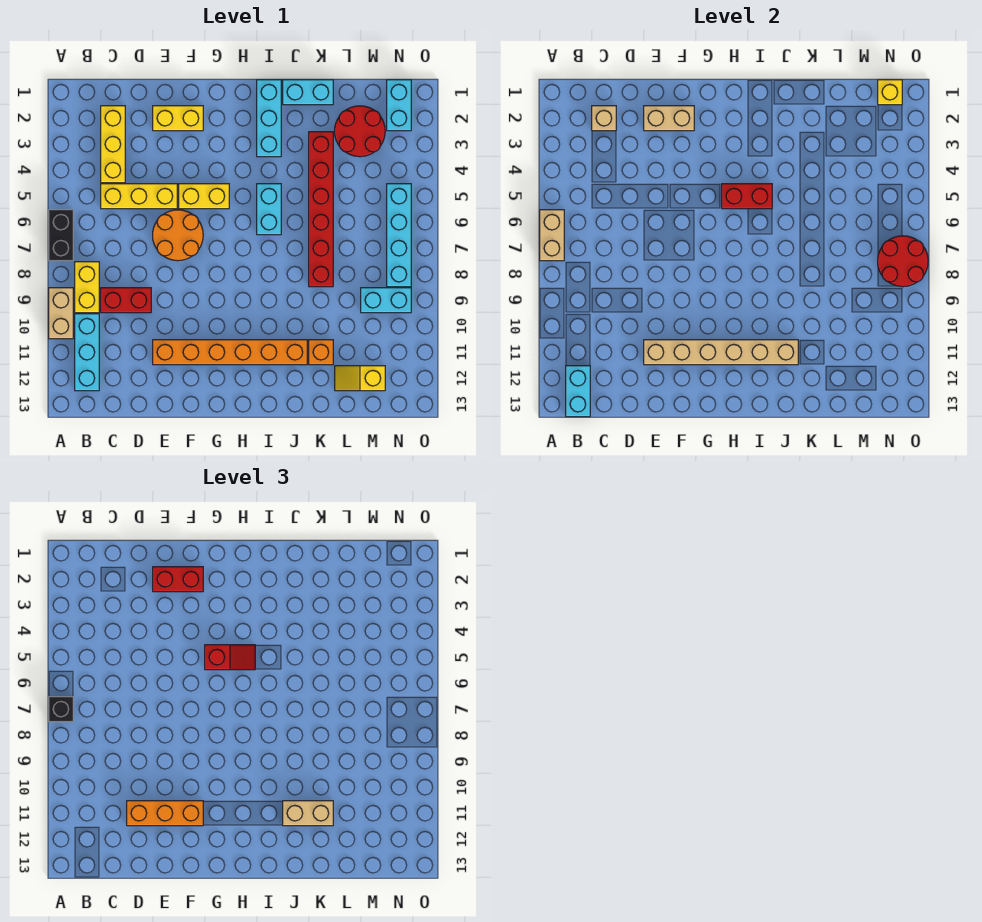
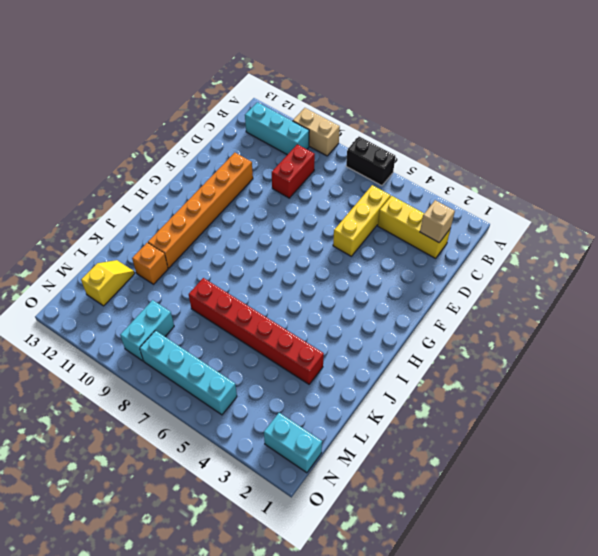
none -> yellow 1x2 brick [75,262,99,313]
none -> yellow 1x2 brick [153,106,203,131]
none -> orange 2x2 round brick [153,210,203,261]
none -> yellow 1x2 brick [179,184,229,209]

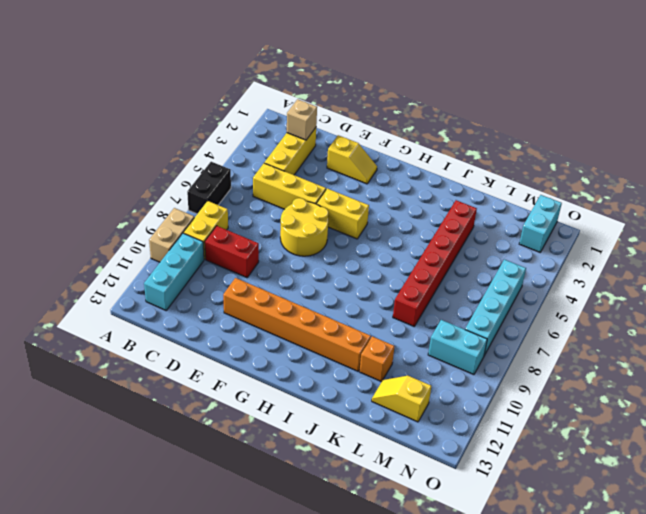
yellow 1x2 slope [327,135,377,184] -> yellow 1x2 brick [153,106,203,131]
yellow 2x2 round brick [280,198,328,256] -> orange 2x2 round brick [153,210,203,261]
none -> cyan 1x3 brick [257,80,281,157]
none -> cyan 1x2 brick [257,184,281,235]
none -> cyan 1x2 brick [283,80,333,105]
none -> red 2x2 round brick [335,106,385,157]

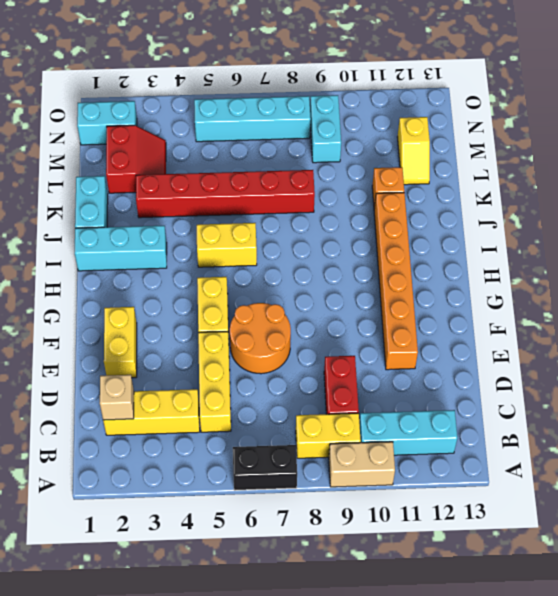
yellow 1x2 brick [197,223,257,267] -> cyan 1x2 brick [257,184,281,235]
red 2x2 slope [106,125,166,193] -> red 2x2 round brick [335,106,385,157]
none -> tan 1x2 brick [540,210,564,261]
none -> cyan 1x2 brick [566,366,590,417]
none -> tan 1x2 brick [644,106,694,131]
none -> tan 1x6 brick [644,340,798,365]

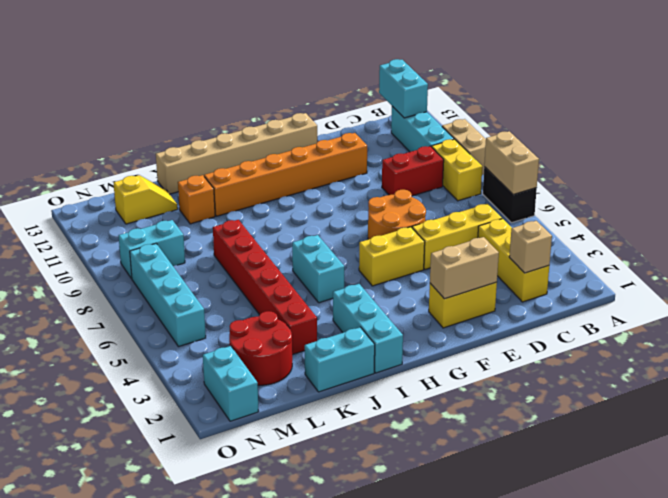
tan 1x6 brick [156,113,317,194] -> tan 1x6 brick moved to [644,340,798,365]
none -> red 1x2 brick [722,184,772,209]
none -> yellow 1x1 brick [878,80,902,105]
none -> red 2x2 round brick [878,236,928,287]
none -> black 1x1 brick [49,697,73,722]

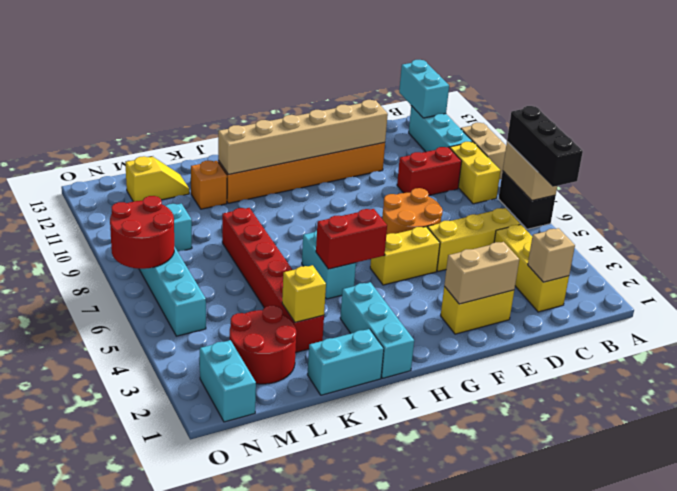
black 1x3 brick [507,106,583,187] -> black 1x1 brick [49,697,73,722]
yellow 1x1 brick [282,265,326,322] -> yellow 1x1 brick moved to [878,80,902,105]
none -> orange 1x3 brick [127,801,203,826]
none -> red 1x2 brick [153,567,203,592]
none -> red 1x2 slope [205,645,255,670]
none -> tan 1x2 brick [283,801,333,826]

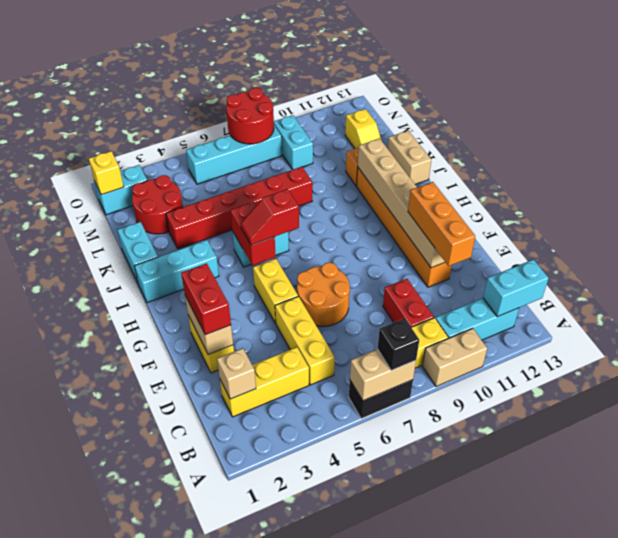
red 1x2 slope [241,189,299,245] -> red 1x2 slope turned to [205,645,255,670]
tan 1x2 brick [388,131,431,184] -> tan 1x2 brick moved to [283,801,333,826]

